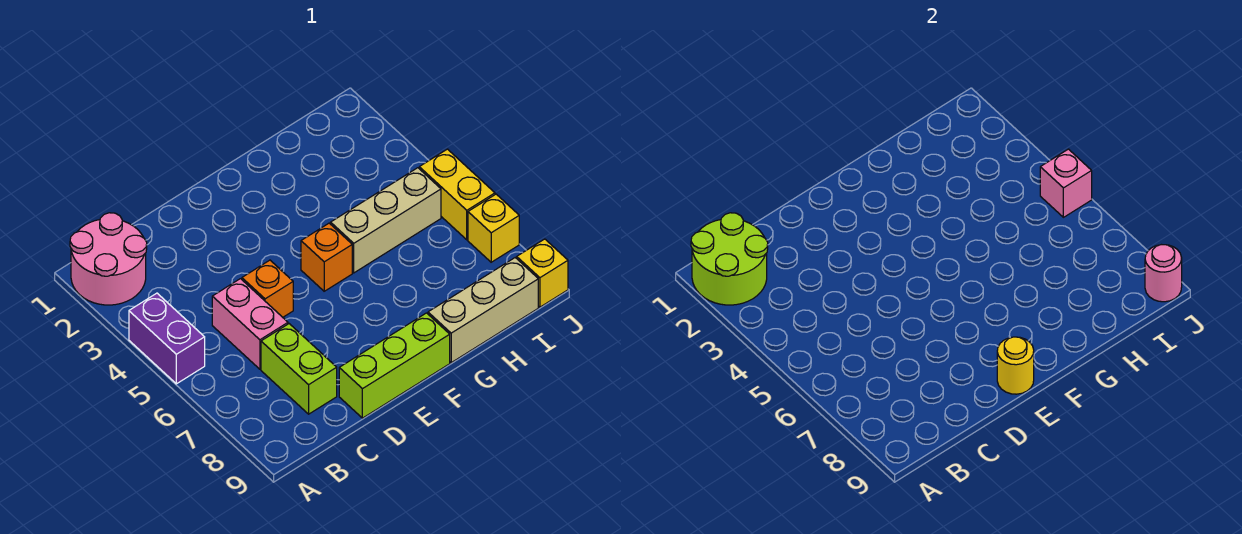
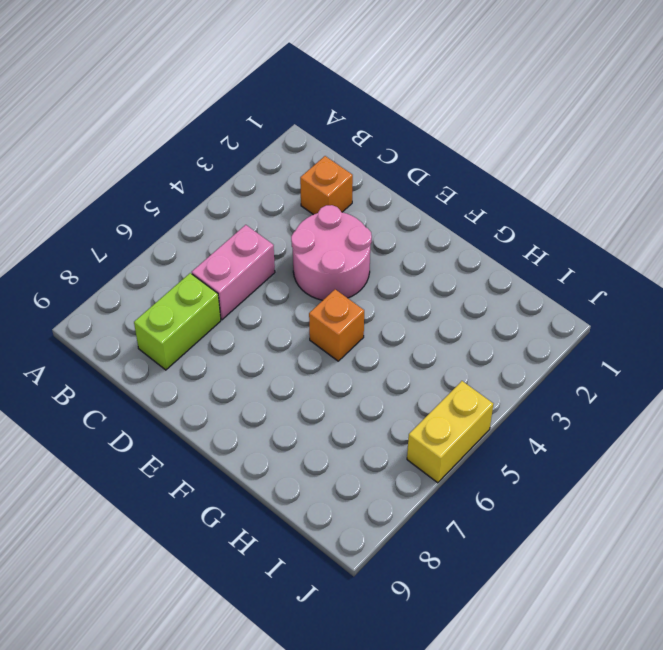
orange 1x1 brick [300,156,353,215] -> orange 1x1 brick moved to [242,260,293,317]
pink 2x2 round brick [291,205,372,300] -> pink 2x2 round brick moved to [70,213,147,305]
none -> purple 1x2 brick [129,293,205,384]
none -> lime 1x3 brick [339,313,450,418]
none -> tan 1x3 brick [331,168,441,273]

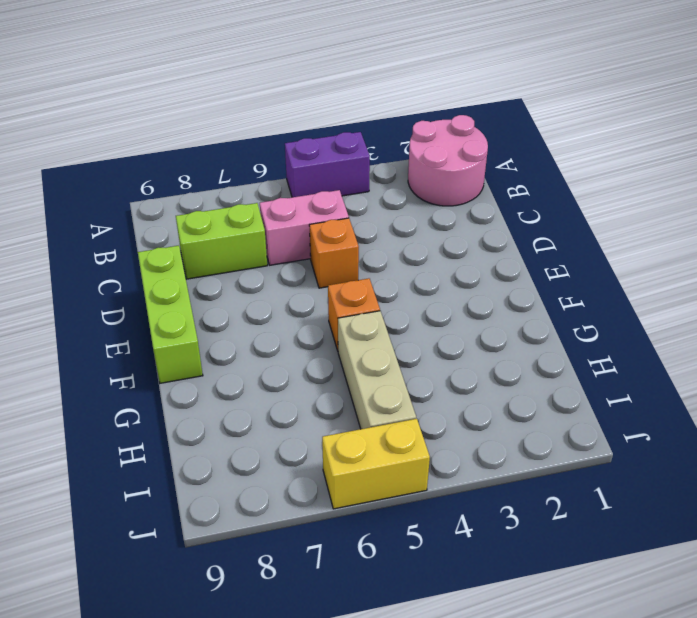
none -> tan 1x3 brick [428,258,538,363]
none -> yellow 1x1 brick [468,194,519,262]
none -> yellow 1x1 brick [517,239,568,307]

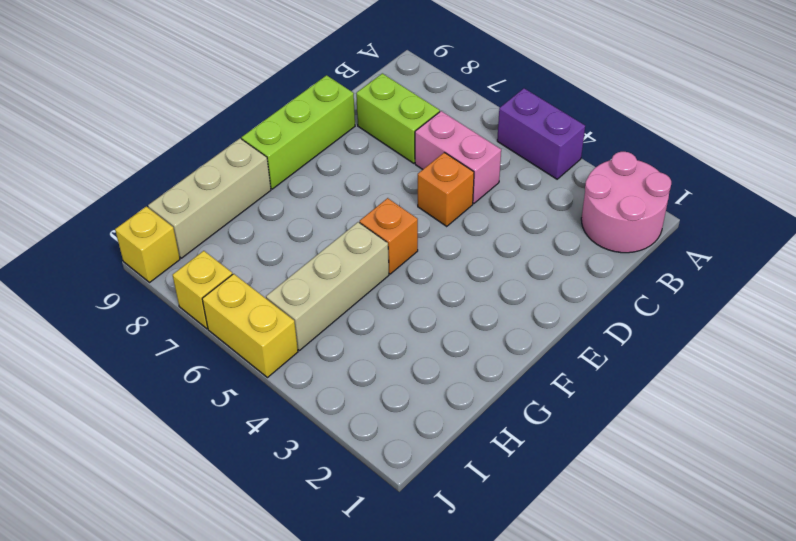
none -> lime 2x2 round brick [691,213,768,305]
none -> yellow 1x1 round brick [997,337,1034,394]
none -> pink 1x1 brick [1040,149,1092,217]

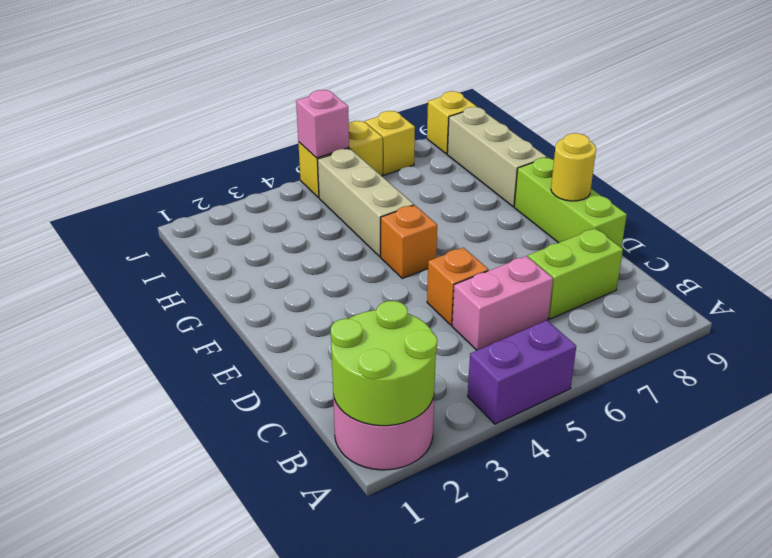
none -> pink 1x1 round brick [1145,245,1182,302]

